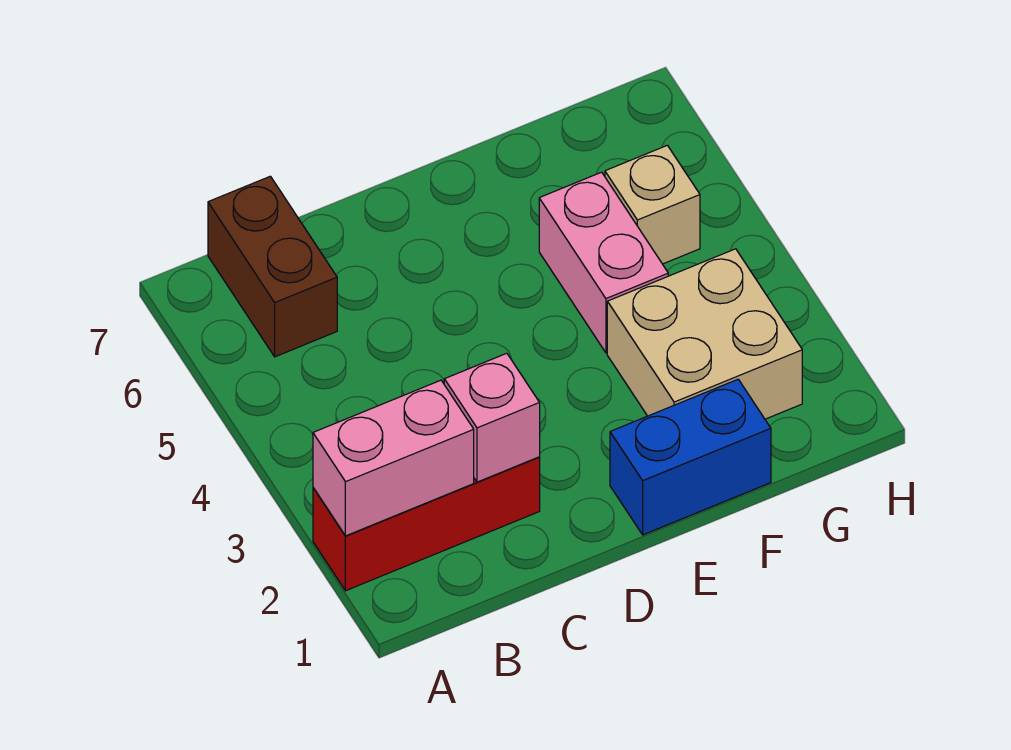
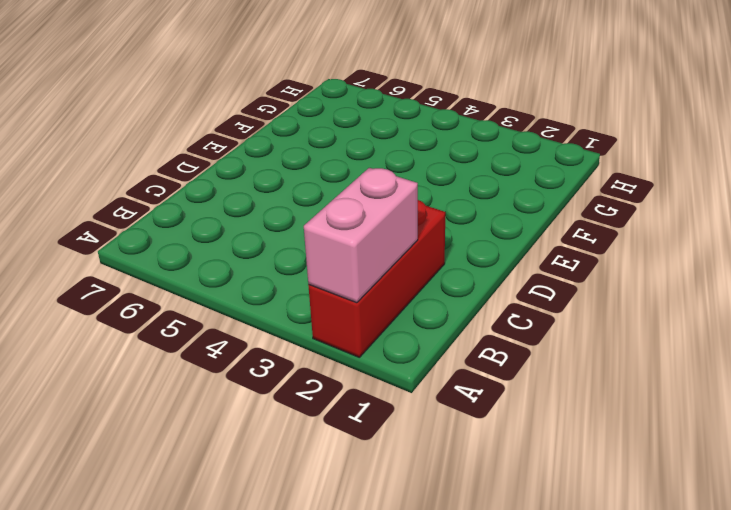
none -> brown 1x2 brick [208,176,337,357]
none -> blue 1x2 brick [610,379,771,535]

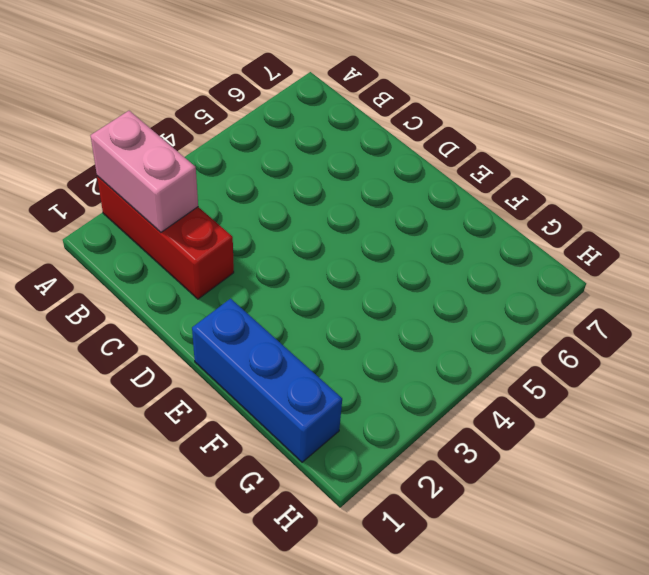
blue 1x3 brick [192,299,342,462] -> blue 1x2 brick [610,379,771,535]
none -> brown 1x2 brick [208,176,337,357]
none -> tan 2x2 brick [607,249,802,419]

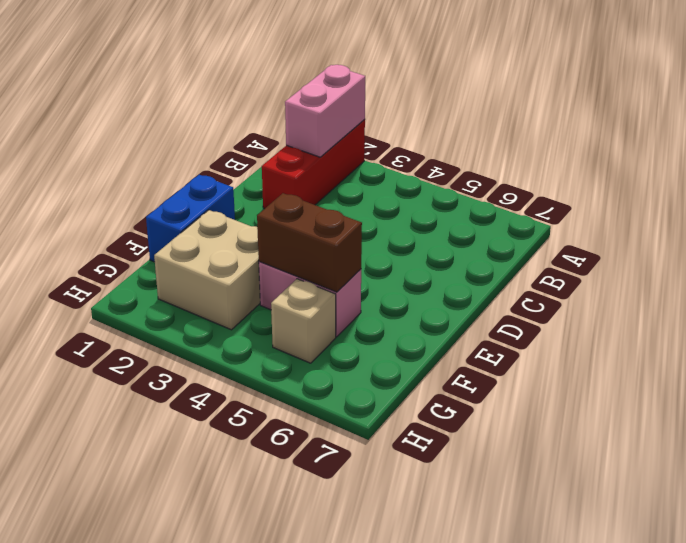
brown 1x2 brick [257,193,362,292] -> brown 1x2 brick moved to [208,176,337,357]
none -> pink 1x1 brick [444,353,540,482]

